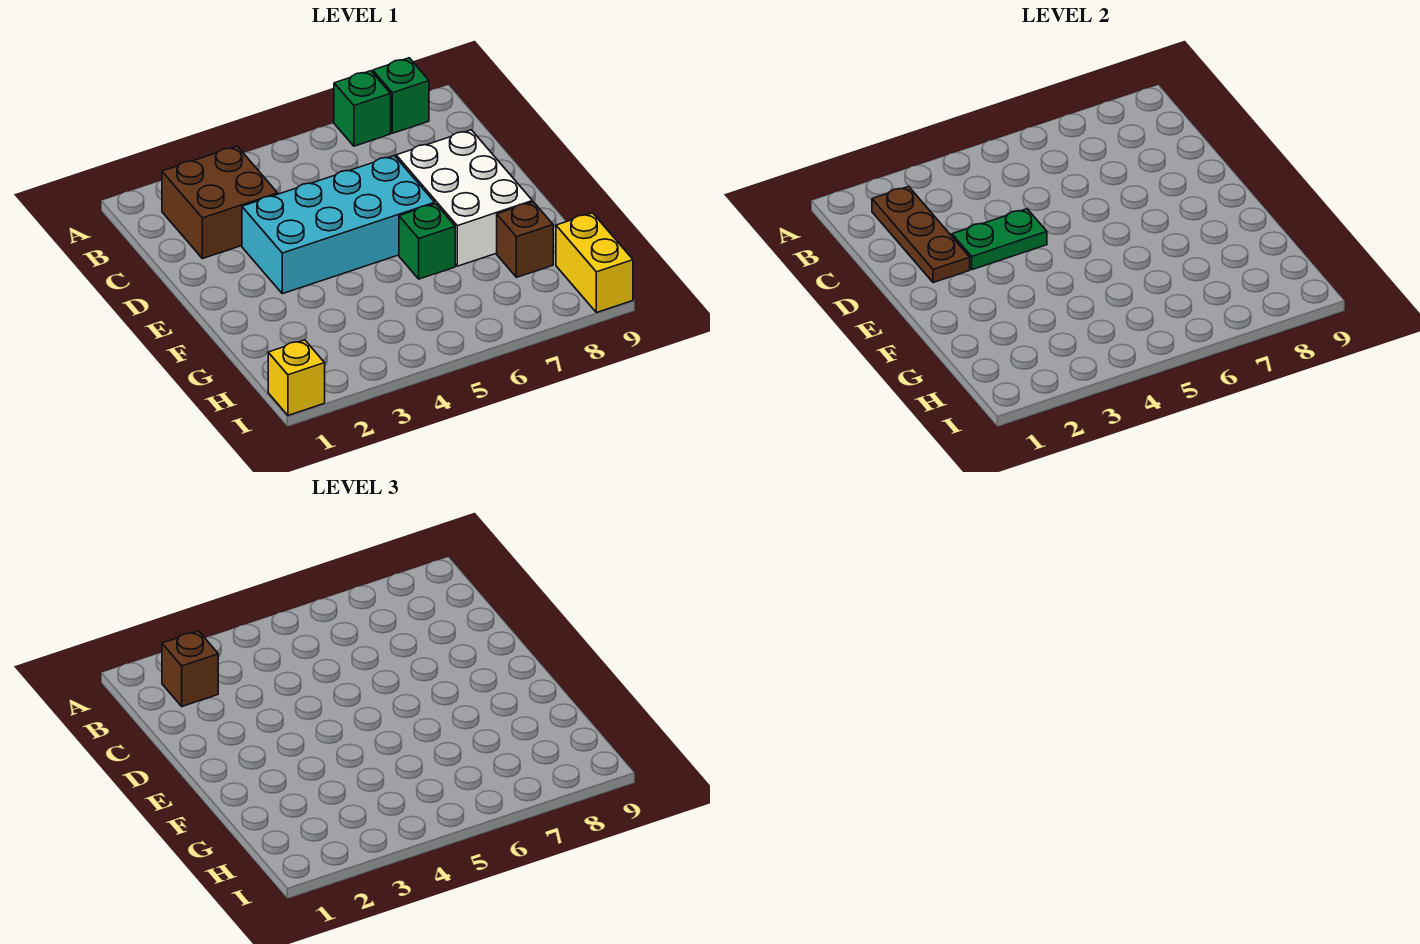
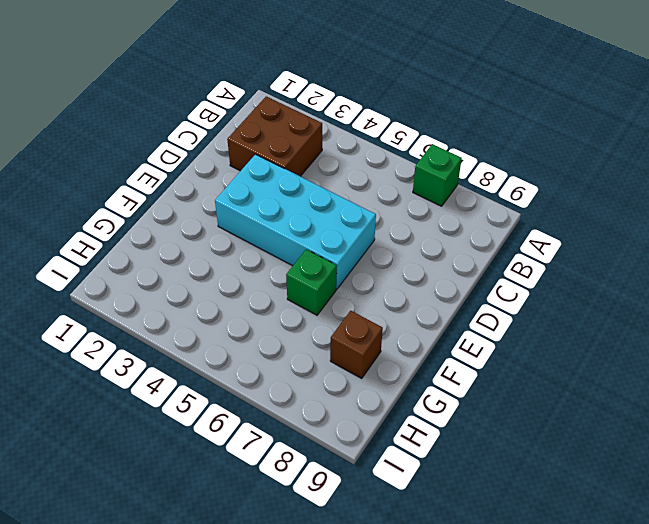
none -> green 1x1 brick [373,58,429,133]
none -> white 2x3 brick [396,130,532,266]
none -> yellow 1x2 brick [556,213,633,313]

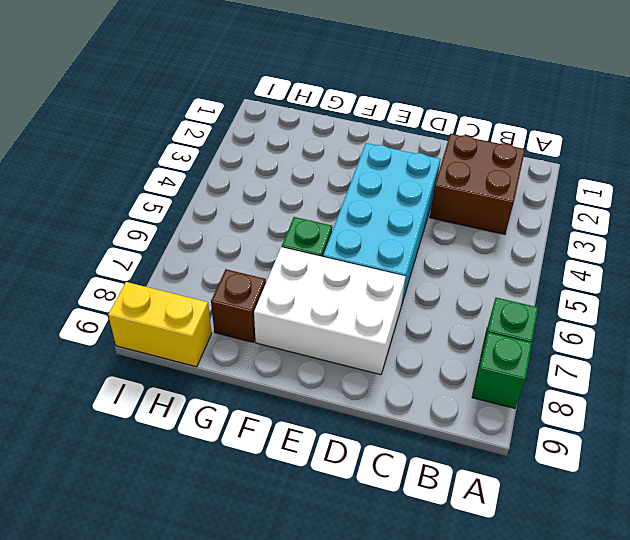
none -> yellow 1x1 brick [268,340,325,415]
none -> brown 1x3 plate [872,186,970,283]
none -> green 1x2 plate [952,209,1047,270]

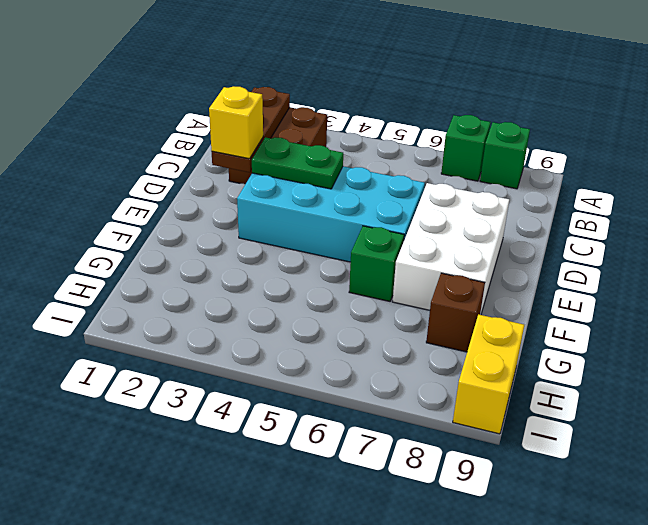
yellow 1x1 brick [209,86,263,159] -> yellow 1x1 brick moved to [268,340,325,415]
none -> brown 1x1 brick [162,631,218,706]

